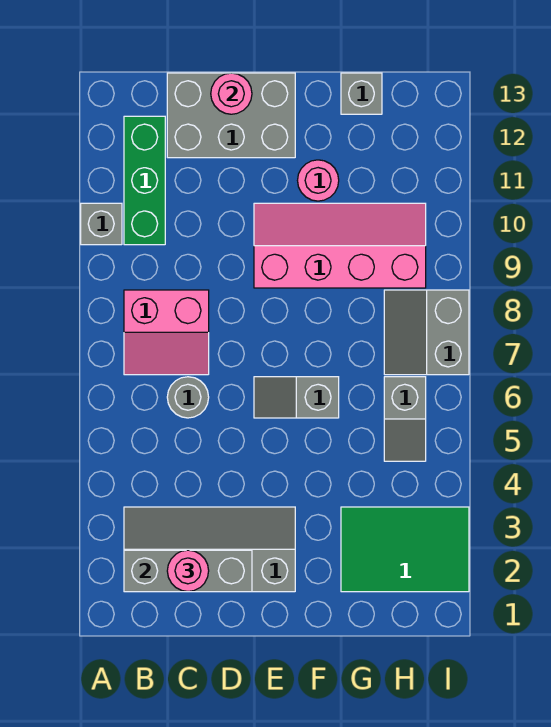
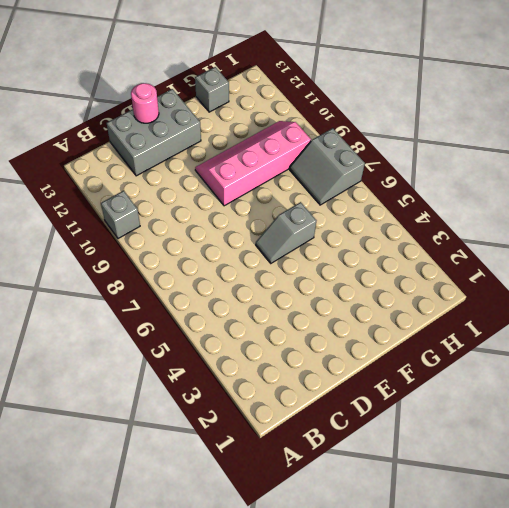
none -> grey 2x4 slope [124,507,295,592]
none -> pink 2x2 slope [124,290,209,375]
none -> green 1x3 brick [124,116,165,245]

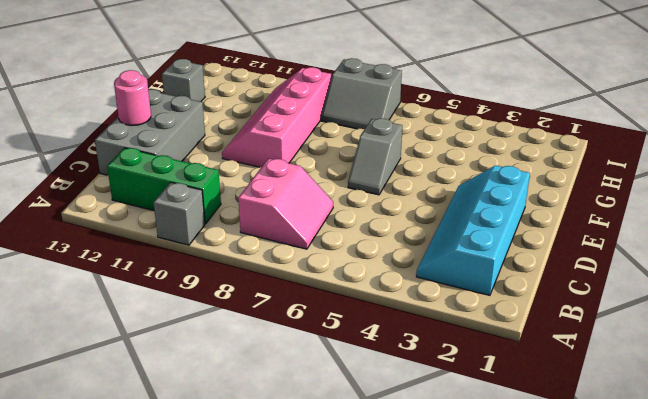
cyan 2x4 slope [416,165,530,295] -> grey 2x4 slope [124,507,295,592]
none -> grey 1x1 round brick [167,377,209,418]
none -> pink 1x1 round brick [298,160,339,201]
none -> green 2x3 tile [341,507,469,592]

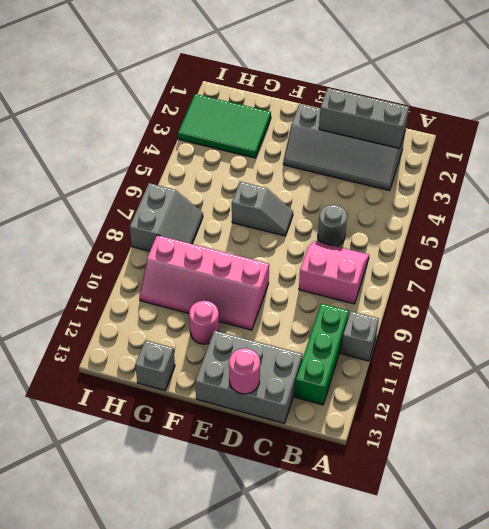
none -> grey 1x2 slope [384,377,426,461]
none -> pink 1x1 round brick [167,550,209,591]

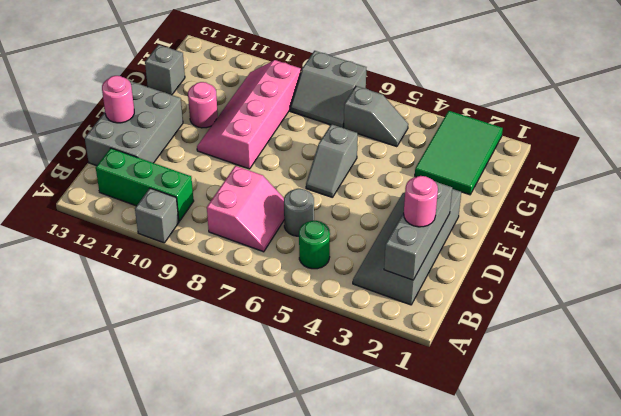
green 1x1 round brick [299,220,330,269] -> none

